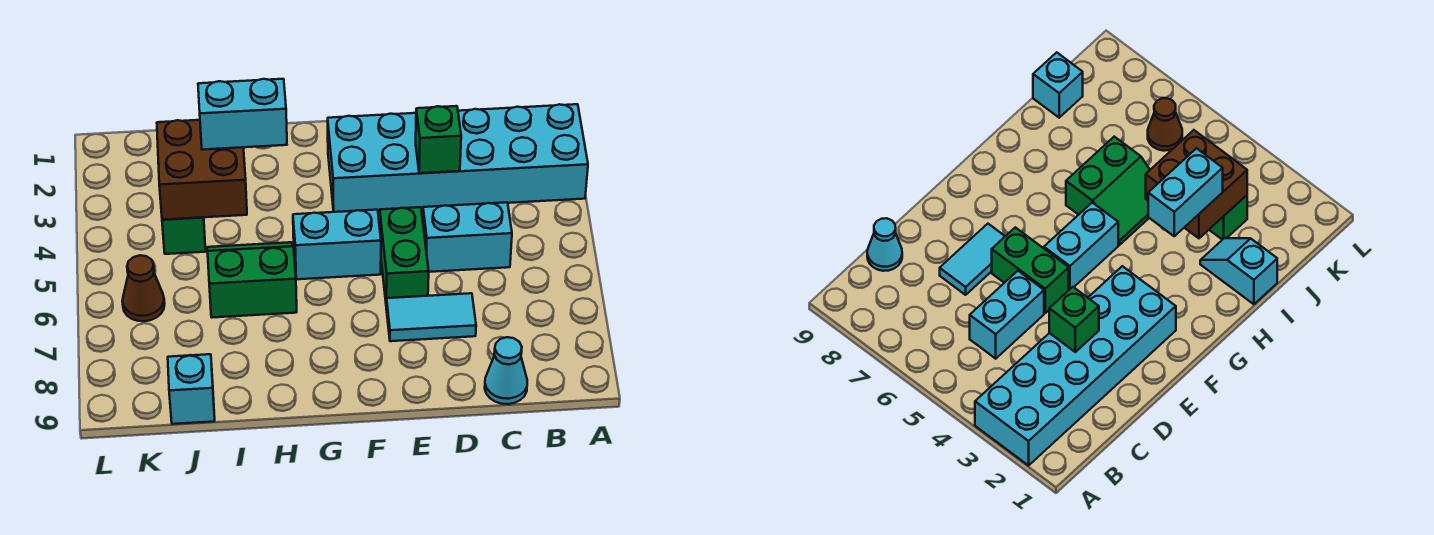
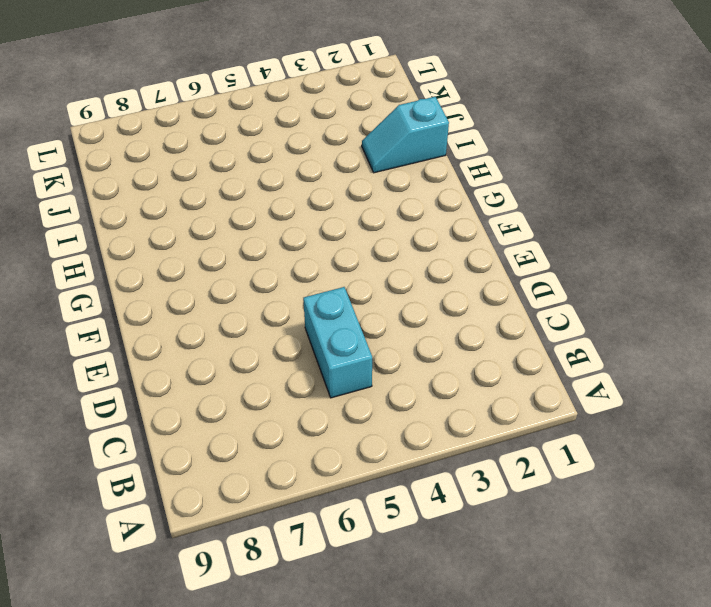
none -> cyan 2x6 brick [328,104,588,212]
none -> cyan 1x1 cone [485,337,527,404]
none -> cyan 1x2 tile [386,293,476,341]

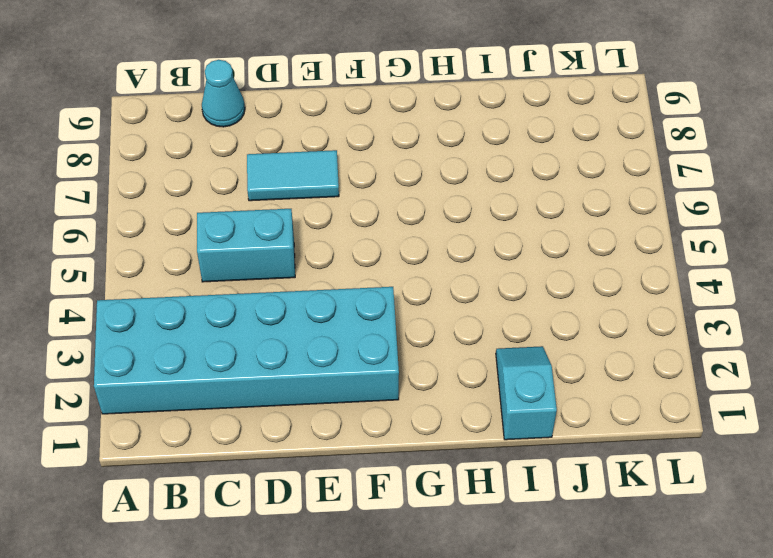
none -> green 1x2 brick [380,207,429,305]
none -> cyan 1x2 brick [293,210,381,279]
none -> green 2x2 slope [207,242,297,318]

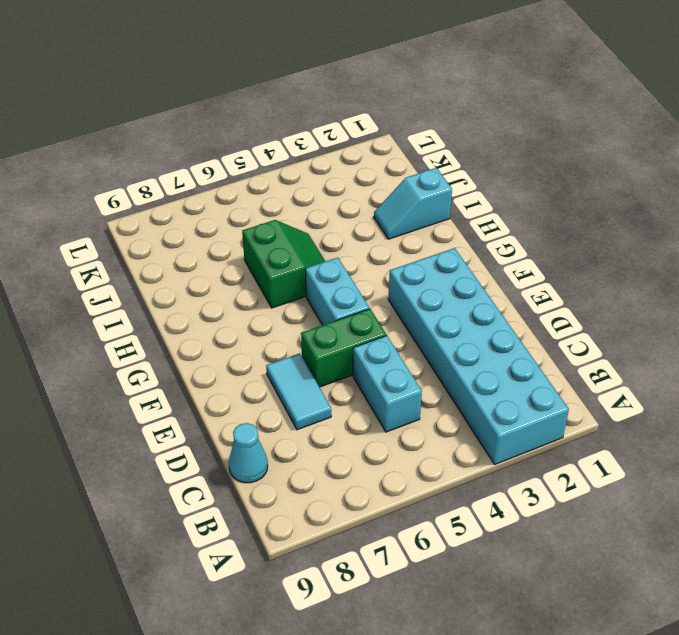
none -> green 1x2 brick [162,217,206,254]
none -> cyan 1x1 brick [168,354,215,424]
none -> brown 1x1 cone [122,255,165,321]

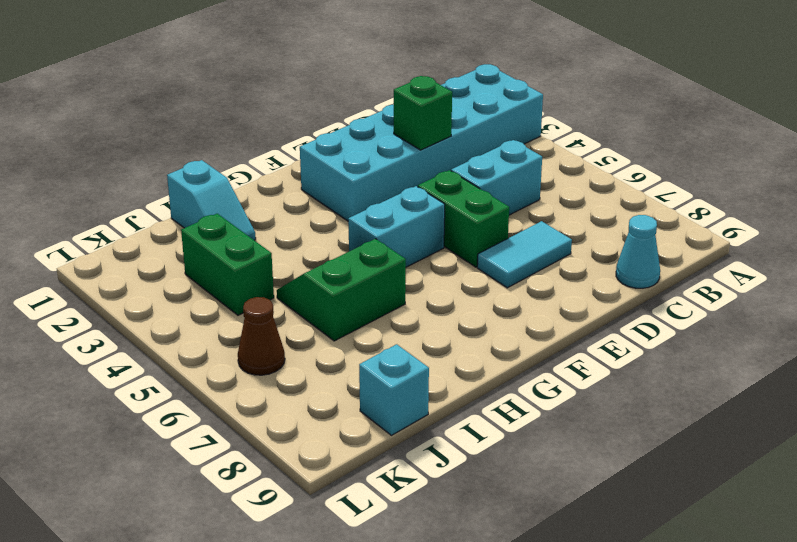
none -> brown 2x2 brick [157,120,247,220]
none -> cyan 1x2 brick [198,79,287,150]

